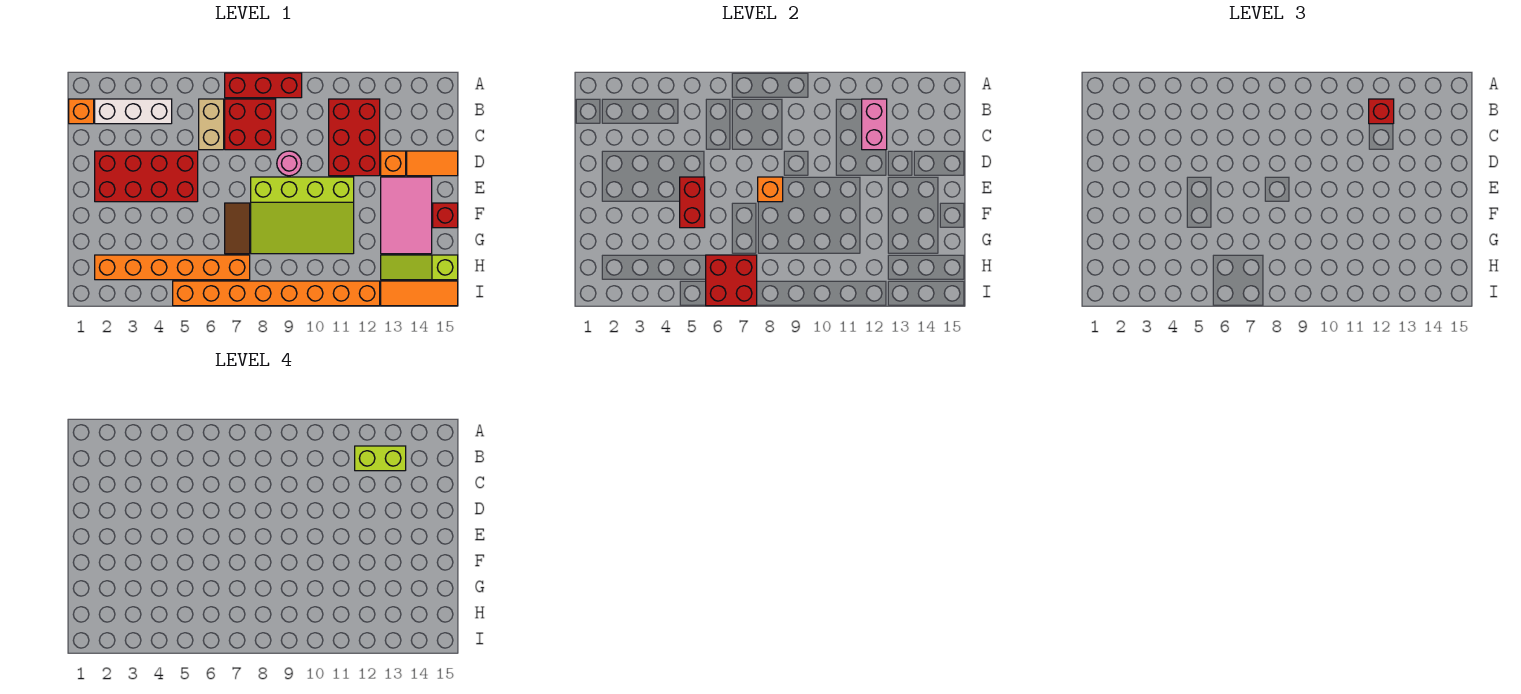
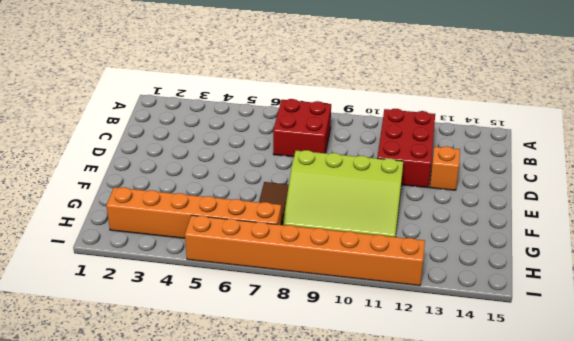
none -> red 1x3 brick [225,73,302,98]
none -> orange 1x1 brick [69,99,94,124]
none -> white 1x3 brick [95,99,172,124]

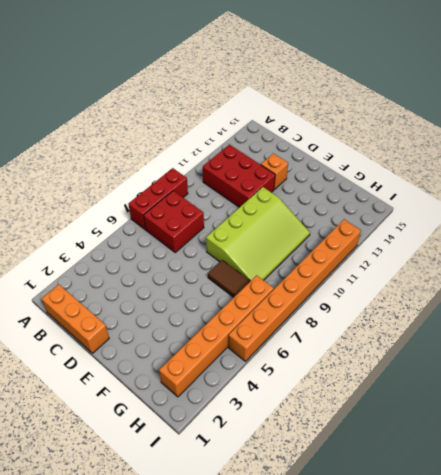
orange 1x3 brick [42,284,109,353] -> orange 1x1 brick [69,99,94,124]
none -> white 1x3 brick [95,99,172,124]
none -> tan 1x2 brick [199,99,224,150]
none -> red 2x4 brick [95,151,198,202]

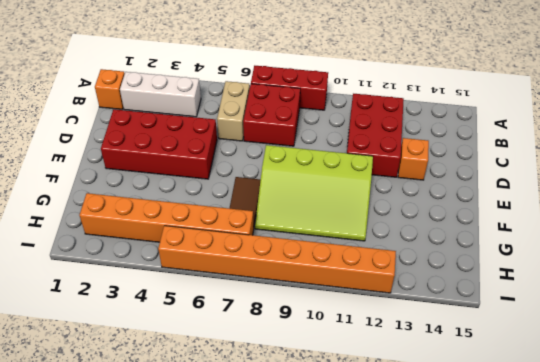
none -> pink 1x1 round brick [277,151,301,176]
none -> orange 1x2 tile [407,151,458,176]
none -> pink 2x3 tile [381,177,432,254]

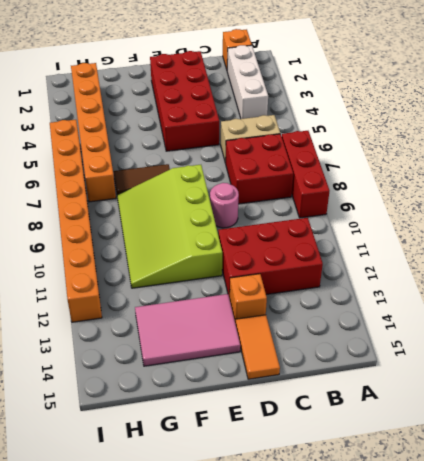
none -> red 1x1 brick [433,203,458,228]
none -> lime 1x3 slope [381,255,458,280]
none -> orange 1x3 tile [381,281,458,306]

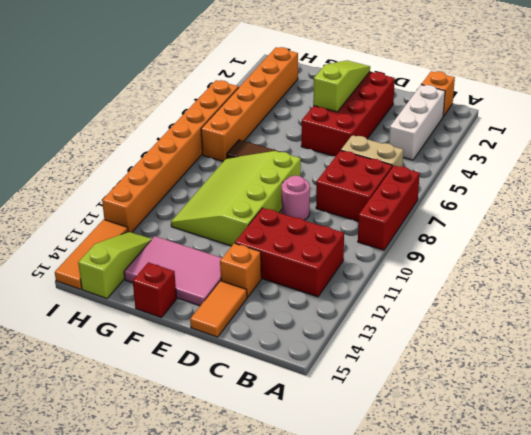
lime 1x3 slope [313,60,370,112] -> none
none -> pink 1x2 brick [862,99,887,150]
none -> red 1x2 brick [680,177,705,228]
none -> orange 1x1 brick [758,177,783,202]

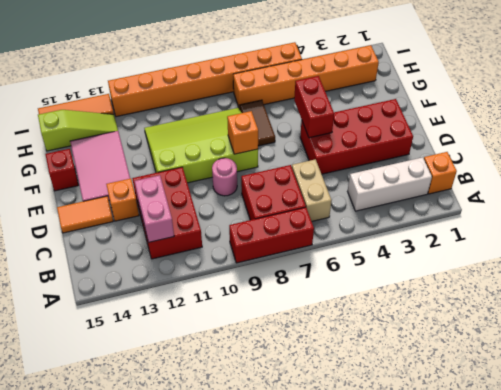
none -> red 2x2 brick [706,255,757,306]
none -> red 1x1 brick [1369,99,1394,124]
none -> lime 1x2 brick [355,446,406,471]

